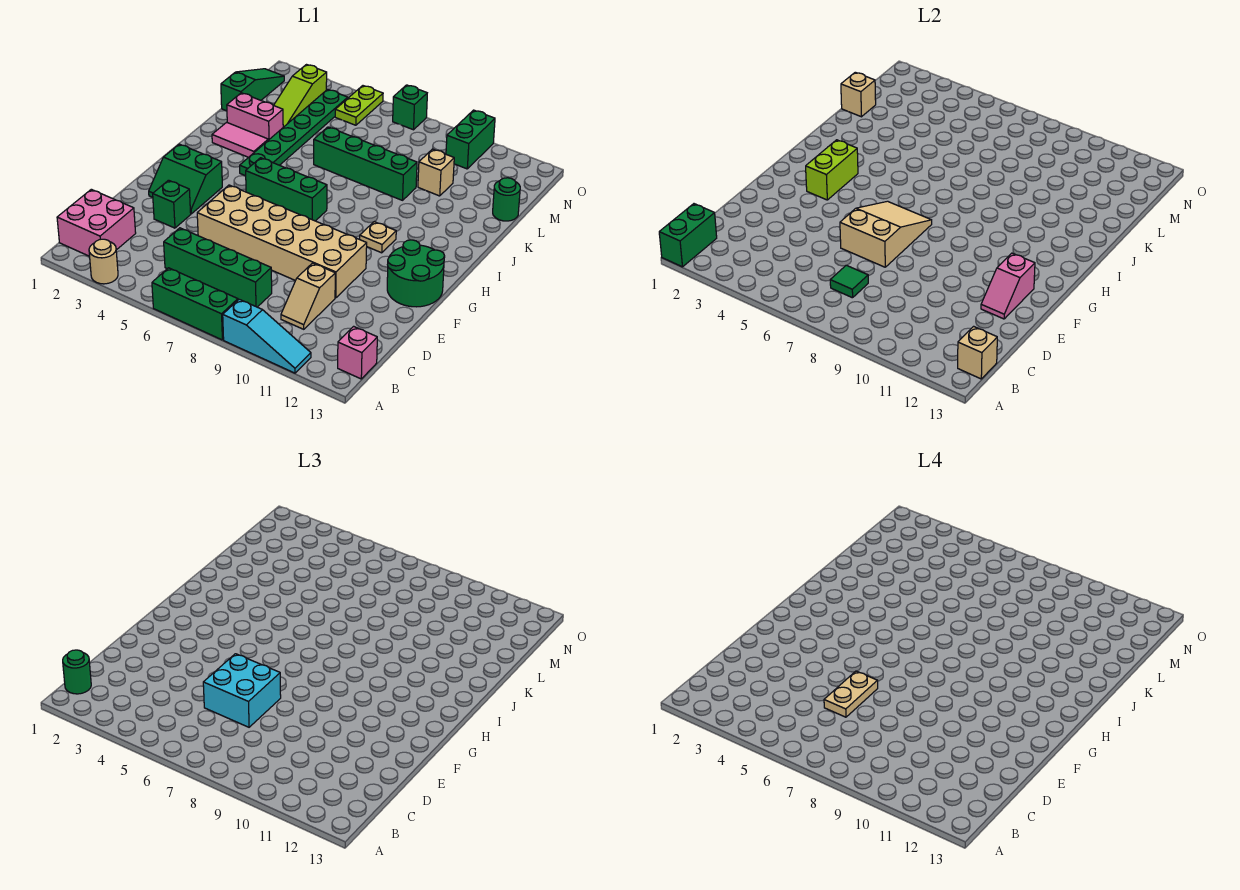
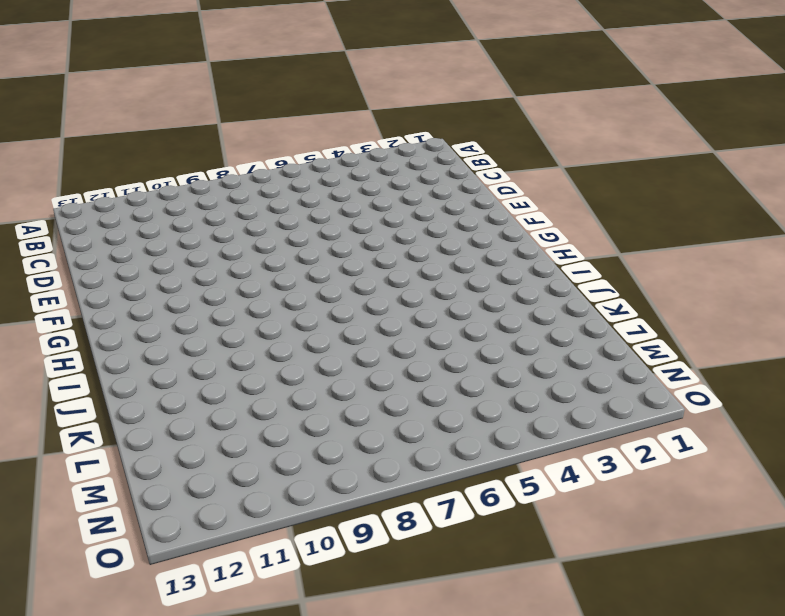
none -> tan 1x1 round brick [89,239,118,284]
none -> green 1x3 brick [152,268,238,340]
none -> cyan 1x3 slope [223,299,311,373]
none -> pink 2x2 brick [57,189,136,256]

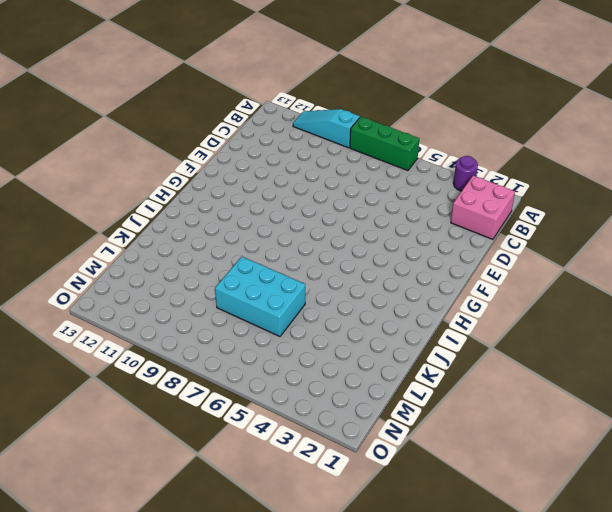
purple 1x1 round brick [453,156,478,191] -> tan 1x1 round brick [89,239,118,284]
cyan 2x3 brick [215,257,305,336] -> green 1x4 brick [314,127,417,200]
none -> pink 1x1 brick [338,326,377,379]
none -> green 1x4 brick [164,228,272,307]
none -> tan 1x2 slope [281,263,335,329]
none -> green 1x1 brick [153,180,191,228]

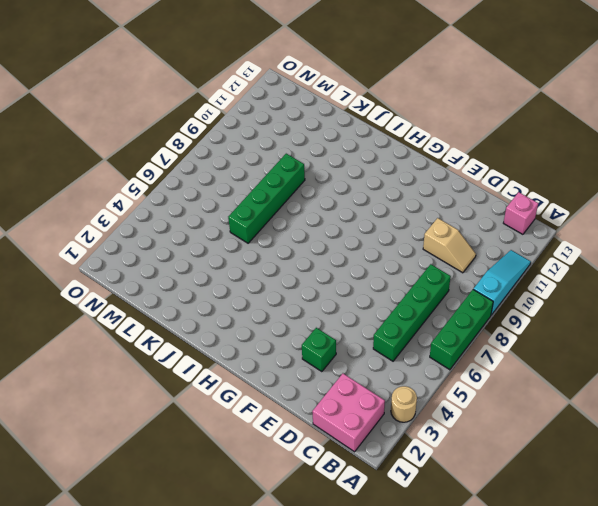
none -> tan 2x6 brick [197,185,367,298]
none -> green 2x2 slope [149,144,222,214]
none -> green 2x2 round brick [387,240,445,307]
none -> green 1x3 brick [246,158,327,221]

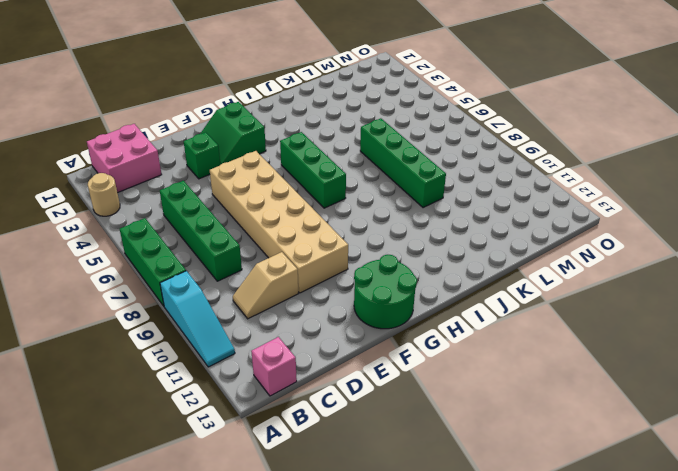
none -> tan 1x1 plate [360,222,396,253]
none -> green 1x6 plate [240,89,348,176]
none -> pink 1x2 tile [212,122,268,157]
none -> pink 1x2 brick [227,93,283,140]

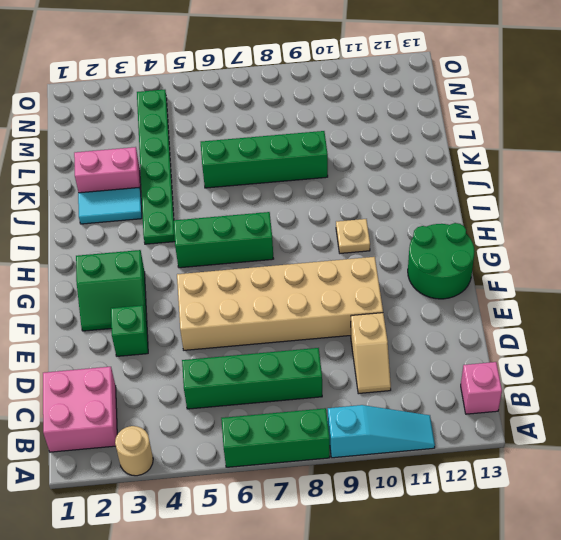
cyan 1x2 tile [78,188,142,224] -> pink 1x2 tile [212,122,268,157]
none -> green 1x3 slope [221,69,284,111]
none -> lime 1x3 slope [274,65,327,127]
none -> tan 1x1 brick [418,149,454,196]
none -> green 1x1 round brick [493,178,520,221]

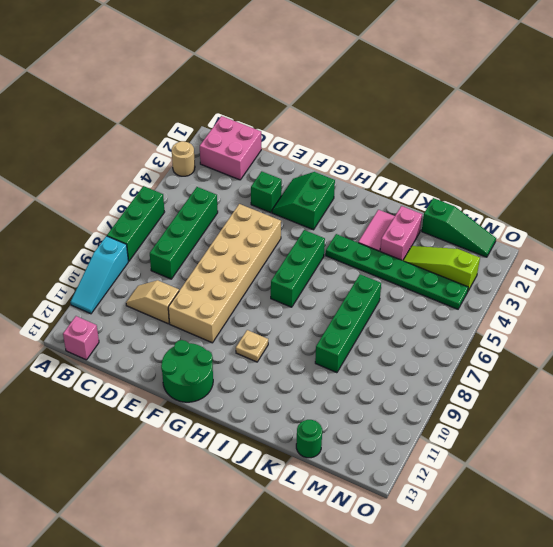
none -> tan 1x1 brick [418,149,454,196]
none -> lime 1x2 plate [335,86,383,125]
none -> green 1x2 brick [446,110,495,169]
none -> green 1x1 brick [393,85,427,130]

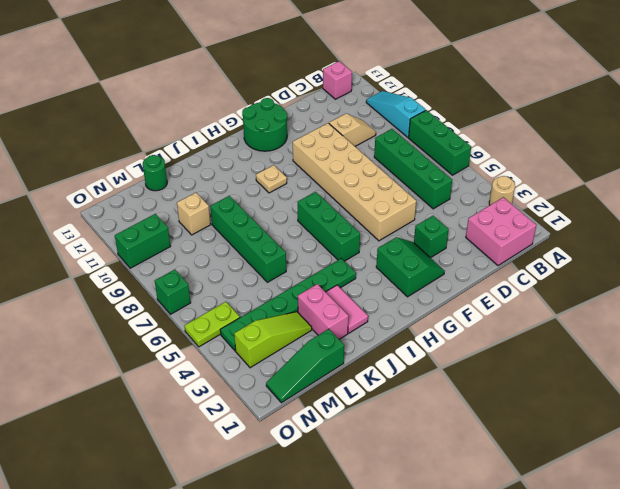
none -> green 1x2 brick [659,204,717,267]
none -> tan 1x1 brick [958,326,997,379]
none -> green 1x1 tile [830,265,868,298]
none -> tan 2x3 slope [840,201,932,267]

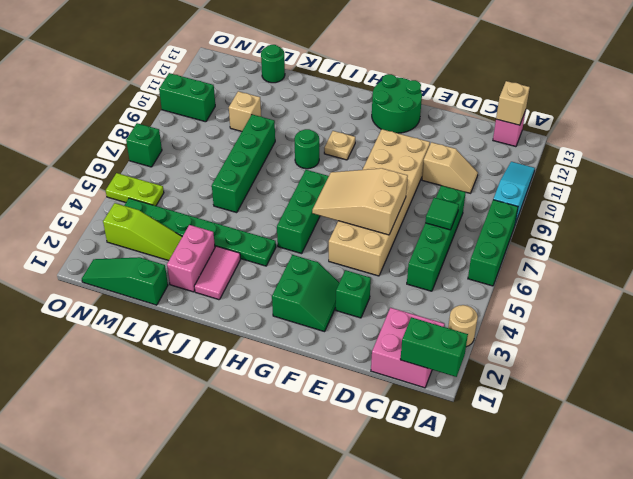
green 1x1 round brick [295,129,319,169] -> green 1x1 round brick moved to [63,650,91,694]
none -> pink 1x2 slope [981,253,1035,319]
none -> lime 1x2 brick [806,140,858,200]
none -> tan 1x1 brick [841,72,876,117]
none -> cyan 2x2 brick [203,654,281,727]

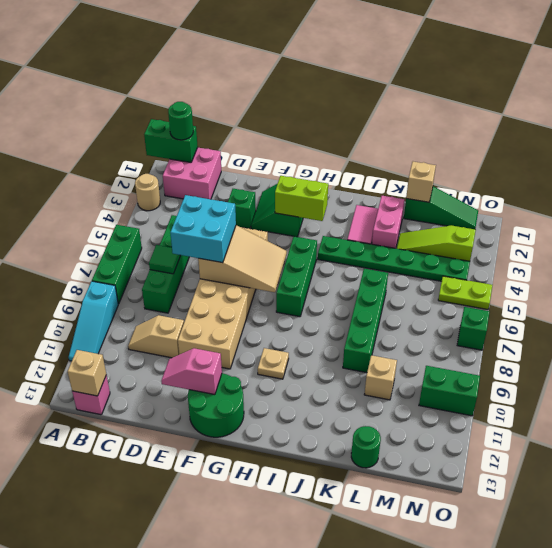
none -> tan 1x2 plate [824,671,878,717]

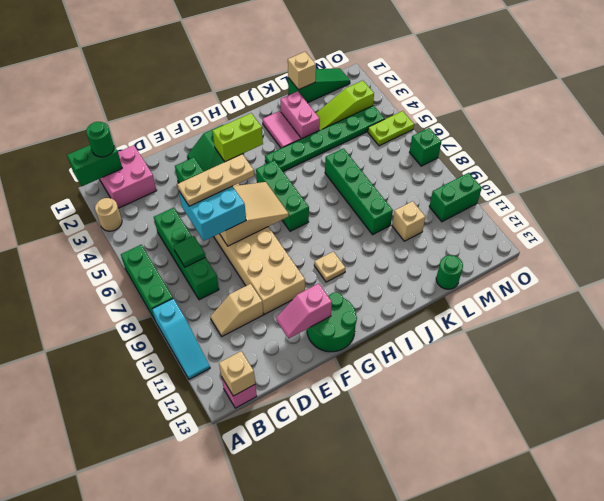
tan 1x3 plate [177,154,254,206] -> tan 1x2 plate [824,671,878,717]

